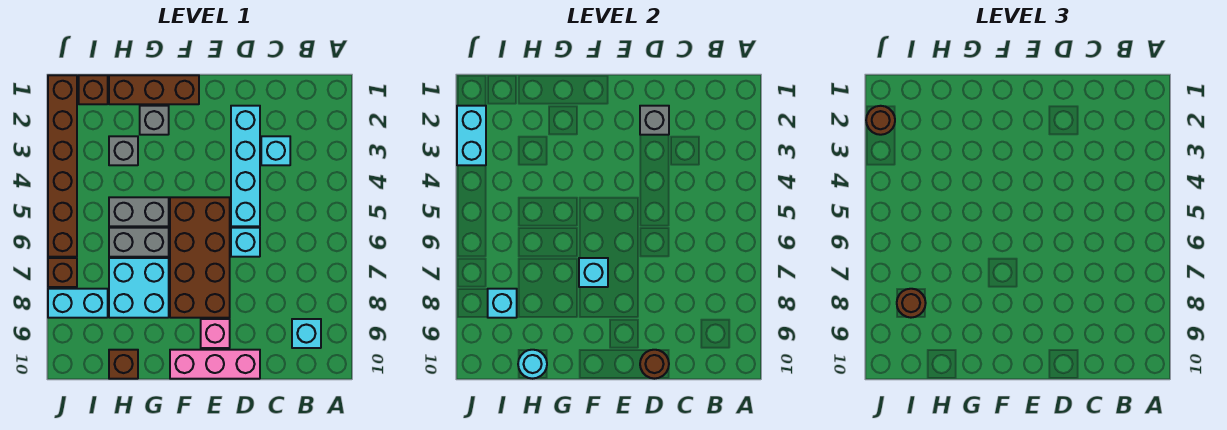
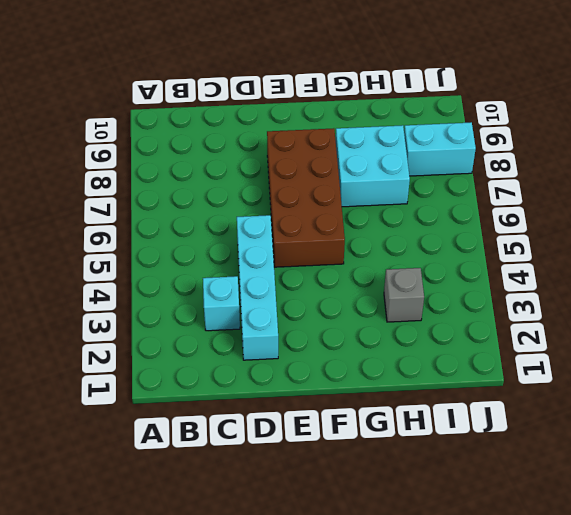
none -> cyan 1x1 brick [292,319,321,348]
none -> cyan 1x1 brick [231,228,260,257]
none -> pink 1x3 brick [170,350,260,379]

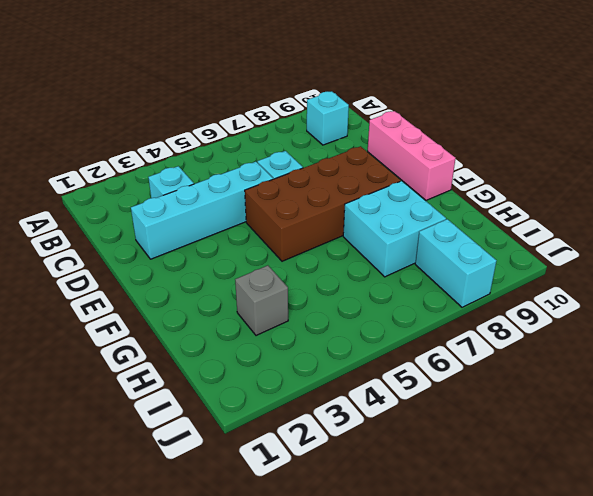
none -> pink 1x1 brick [201,319,230,348]
none -> brown 1x3 brick [109,75,199,104]
none -> grey 1x1 brick [140,106,169,135]

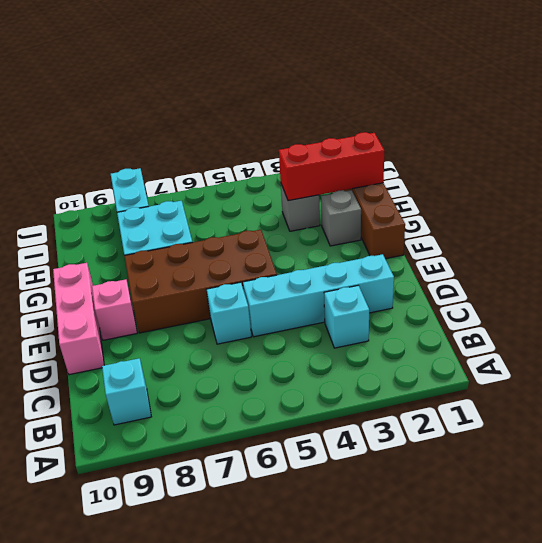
red 1x3 brick [279,132,385,201] -> none
none -> grey 1x2 brick [109,197,169,226]
none -> grey 1x2 brick [109,228,169,257]
none -> brown 1x1 brick [109,350,138,379]

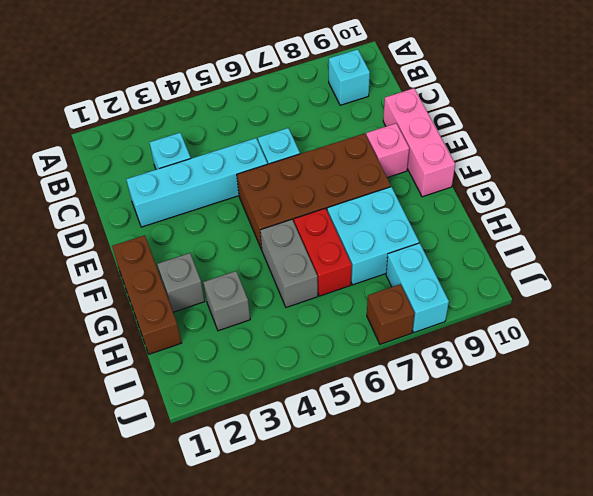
red 1x2 brick [294,208,352,296] -> grey 1x2 brick [109,228,169,257]
none -> brown 1x1 brick [109,350,138,379]
none -> brown 1x1 brick [79,75,108,104]
none -> brown 1x6 brick [48,75,77,257]

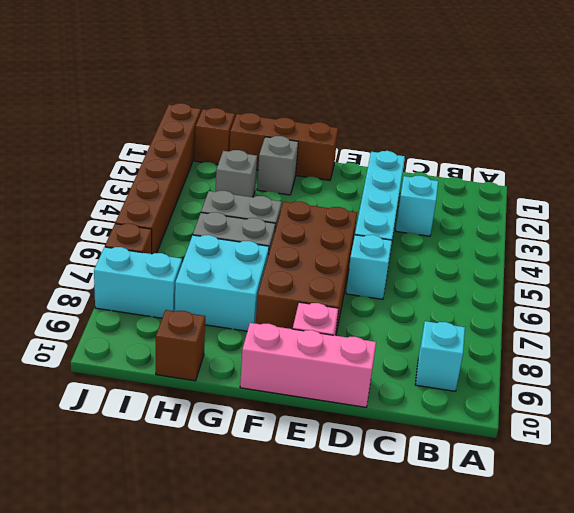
none -> grey 1x1 brick [640,106,669,135]
none -> brown 1x1 round brick [640,350,669,379]
none -> cyan 1x1 brick [579,258,608,287]

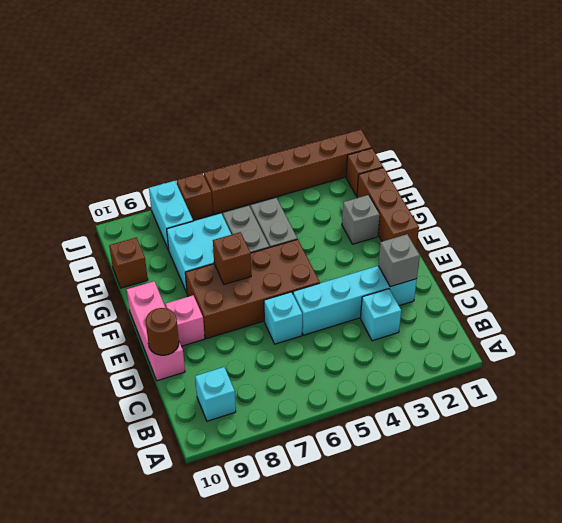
brown 1x1 brick [213,232,251,285] -> cyan 1x1 brick [579,258,608,287]
none -> grey 1x1 brick [109,136,138,165]
none -> cyan 1x1 round brick [518,350,547,379]
none -> cyan 1x1 brick [488,289,517,318]

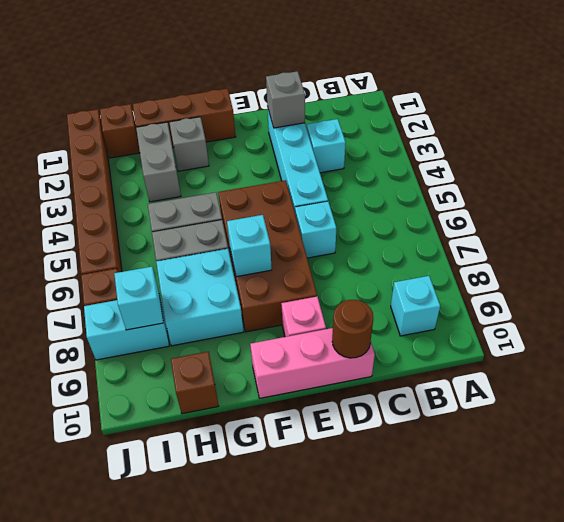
grey 1x2 brick [136,122,181,202] -> grey 1x1 brick [109,136,138,165]
none -> cyan 1x1 round brick [518,350,547,379]
none -> cyan 1x2 brick [457,106,486,165]
none -> brown 1x1 round brick [897,289,926,318]

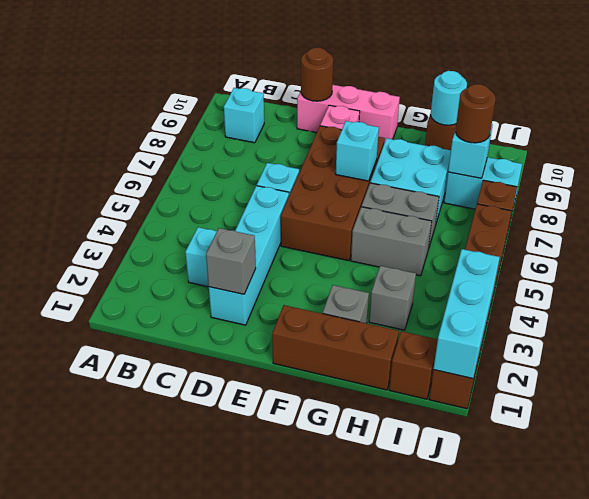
cyan 1x3 brick [433,249,500,379] -> cyan 1x2 brick [457,106,486,165]
none -> brown 1x1 round brick [866,106,895,135]

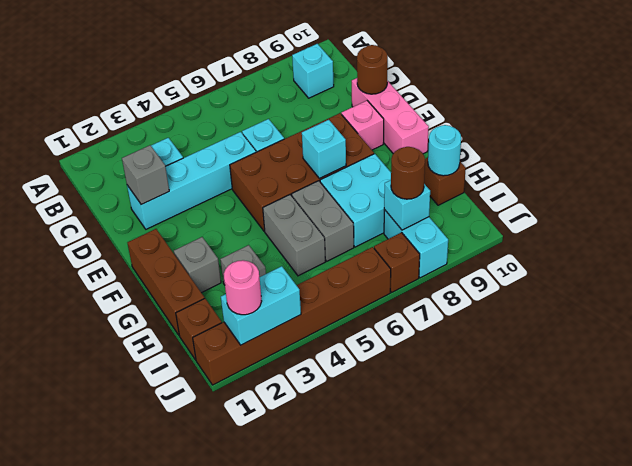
pink 1x1 round brick [224,260,262,315] -> brown 1x1 round brick [866,106,895,135]

